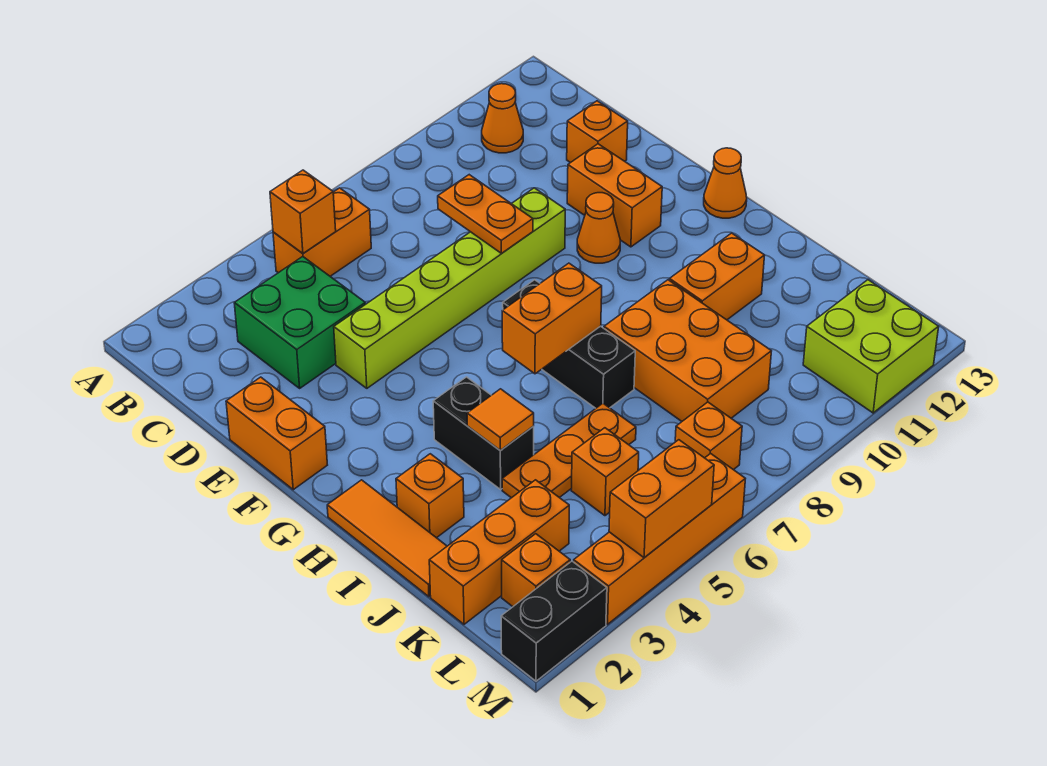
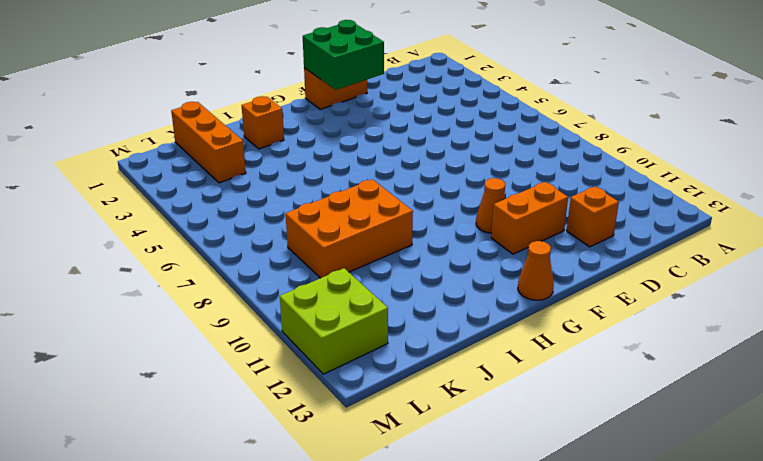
green 2x2 brick [303,20,384,90] -> green 2x2 brick moved to [234,257,365,388]
none -> orange 1x2 brick [273,188,371,276]
none -> orange 1x1 cone [482,84,523,153]
none -> lime 1x6 brick [334,188,565,388]

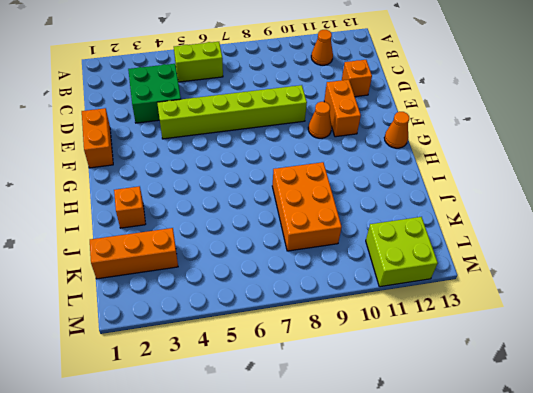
lime 1x2 brick [174,42,223,82] -> orange 1x2 brick [273,188,371,276]
none -> black 1x3 brick [503,280,635,408]
none -> orange 1x3 tile [327,480,447,597]
none -> black 1x2 brick [433,377,534,489]

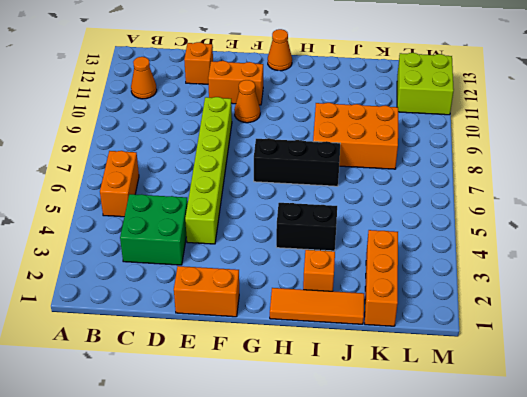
none -> orange 1x2 brick [669,233,765,320]
none -> orange 1x3 plate [502,403,636,498]
none -> orange 1x1 brick [571,428,639,516]

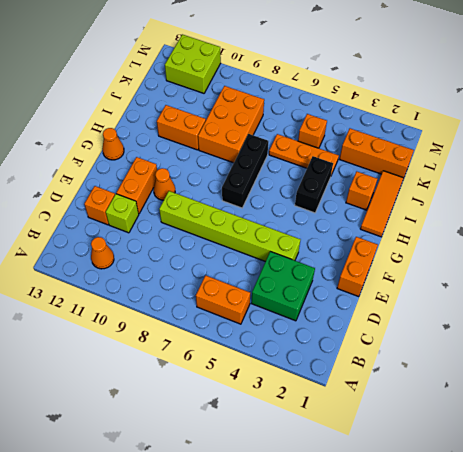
lime 1x1 brick [106,194,139,233] -> none
none -> orange 1x1 brick [502,534,570,607]
none -> orange 1x1 brick [675,402,742,470]
none -> black 1x2 brick [501,561,607,681]

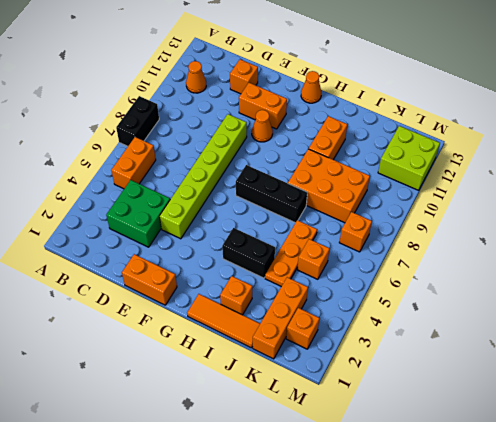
black 1x2 brick [116,96,159,146] -> black 1x2 brick moved to [501,561,607,681]
none -> orange 1x4 brick [574,453,745,624]
none -> orange 1x1 brick [270,170,336,253]
none -> orange 1x2 plate [438,175,533,253]

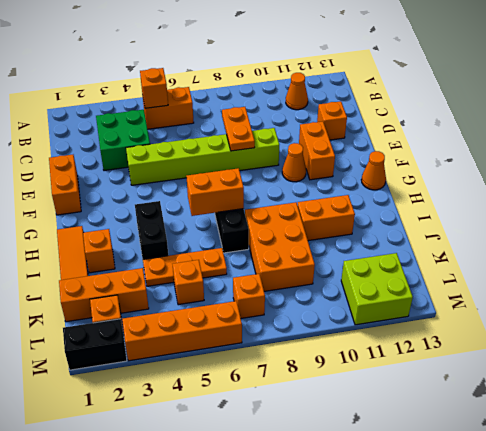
none -> orange 1x1 tile [467,389,534,450]
none -> orange 1x2 brick [609,440,714,558]

